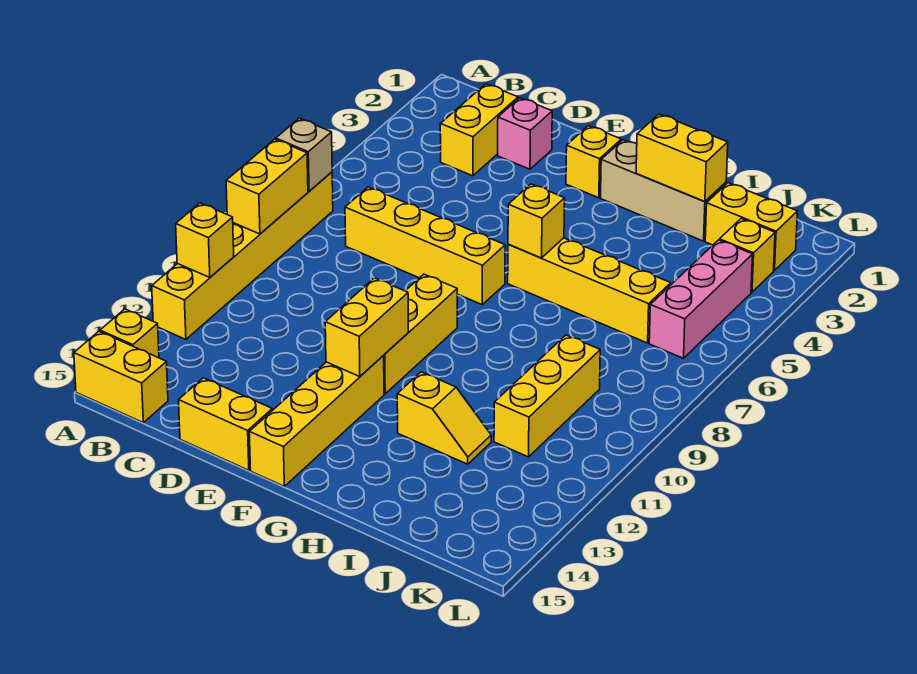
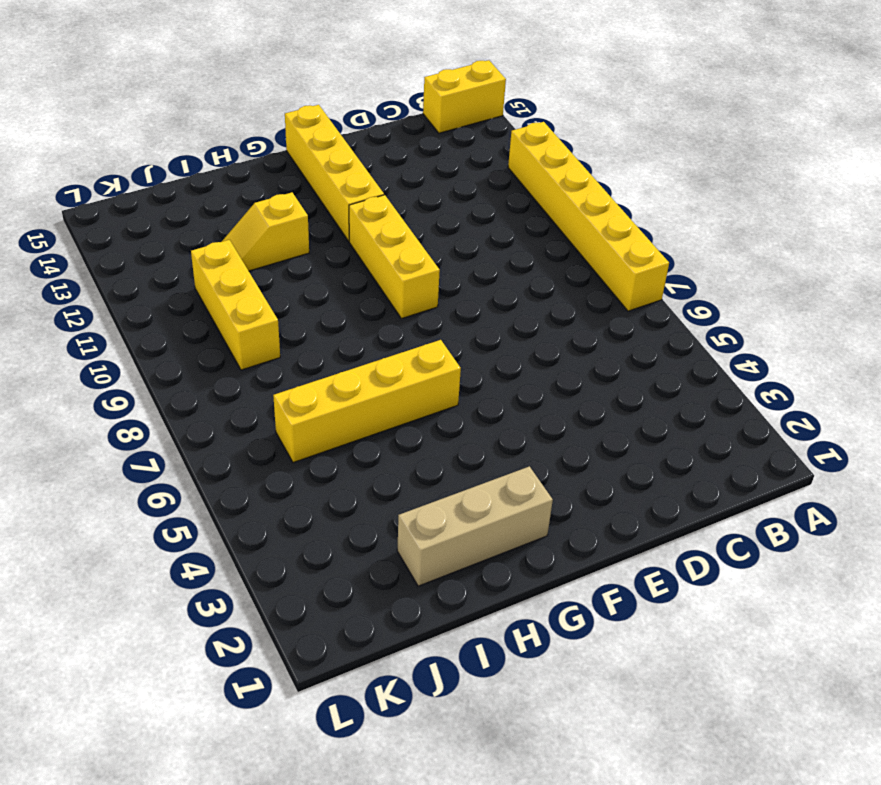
none -> yellow 1x1 brick [100,309,159,358]
none -> yellow 1x2 brick [440,84,518,176]
none -> yellow 1x4 brick [345,187,505,305]

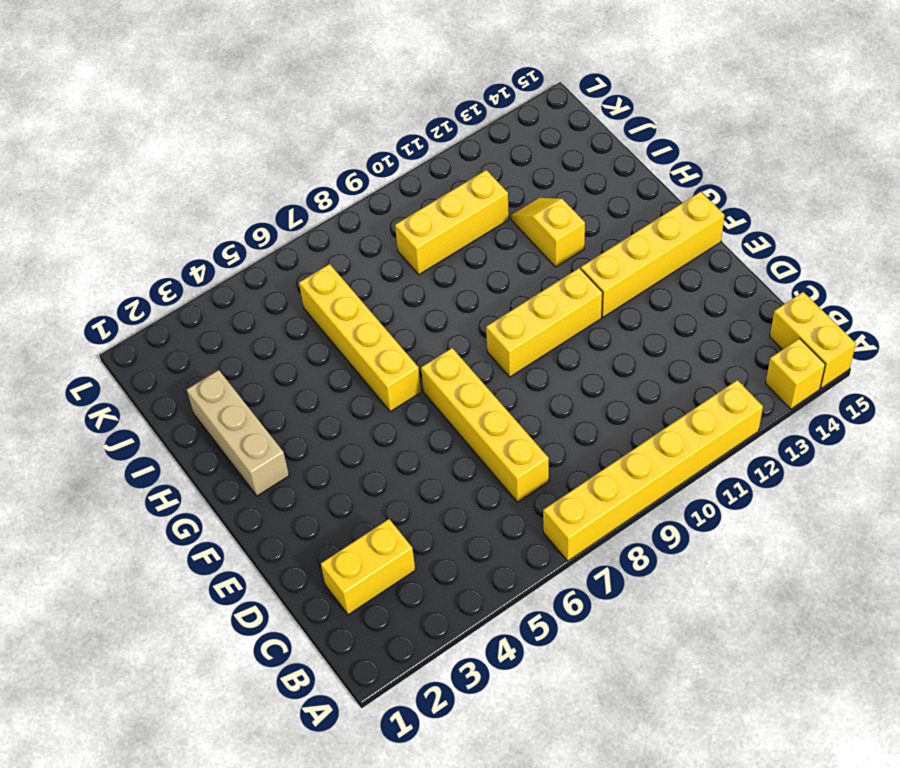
none -> pink 1x1 brick [498,98,552,169]
none -> yellow 1x2 brick [179,378,272,470]
none -> yellow 1x1 brick [566,126,621,198]

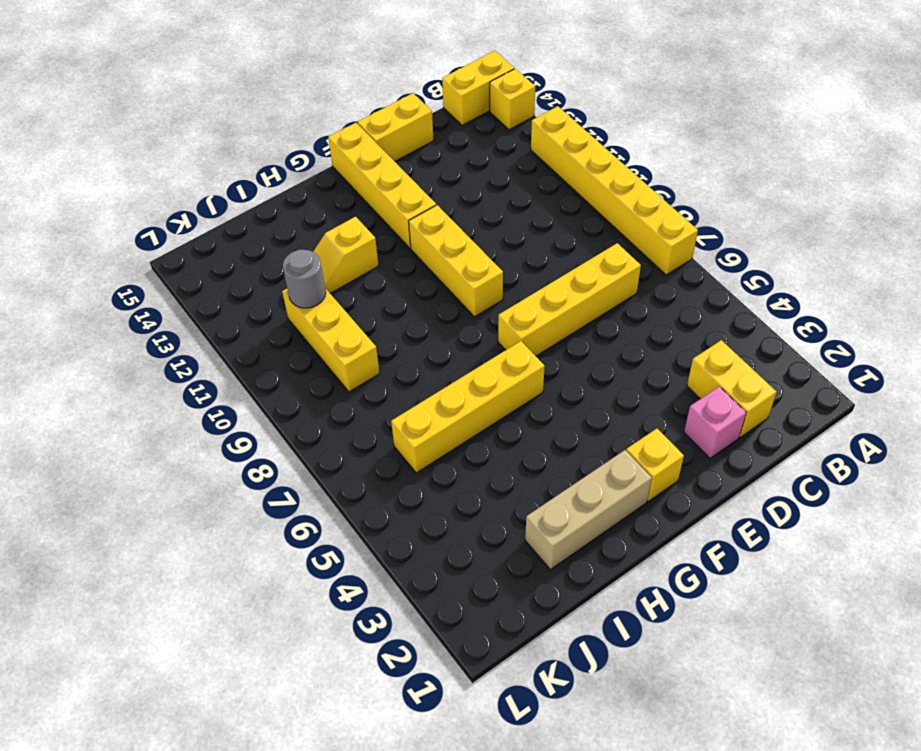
grey 1x1 round brick [283,250,326,308] -> none
none -> yellow 1x2 brick [705,183,797,271]
none -> yellow 1x1 brick [720,219,775,292]
none -> pink 1x3 brick [649,240,753,358]

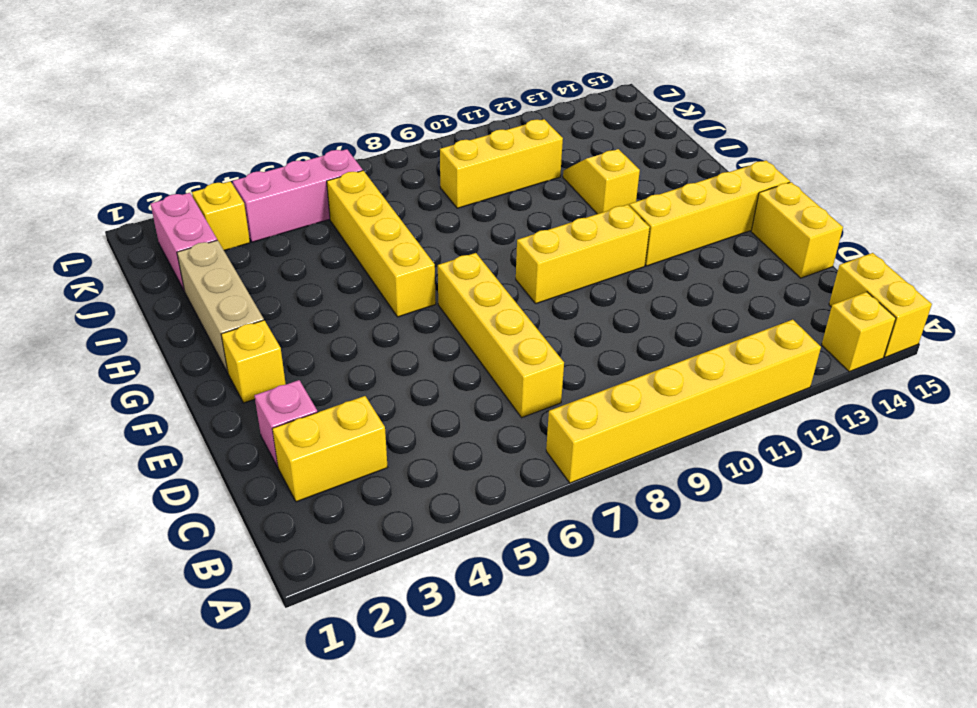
pink 1x2 brick [151,193,217,290] -> yellow 1x2 brick [705,183,797,271]
none -> tan 1x1 brick [276,118,332,191]
none -> yellow 1x2 brick [226,139,308,234]
none -> yellow 1x1 brick [176,203,234,277]

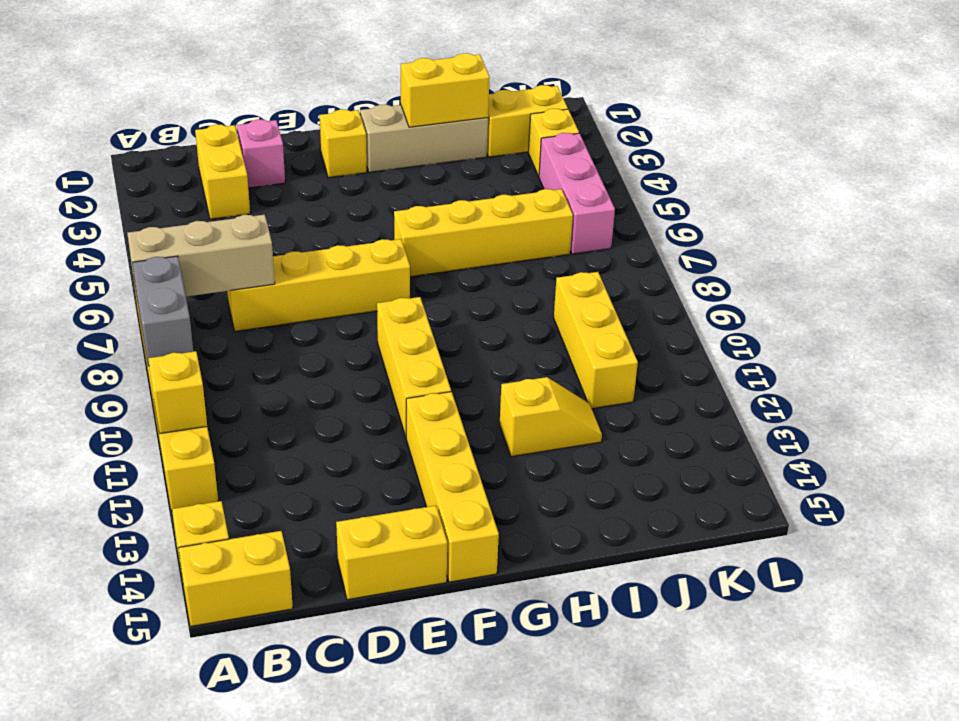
tan 1x3 brick [127,215,275,297] -> tan 1x1 brick [276,118,332,191]
grey 1x2 brick [132,256,193,366] -> yellow 1x2 brick [226,139,308,234]
none -> yellow 1x2 brick [325,278,408,377]
none -> yellow 1x1 brick [508,184,565,258]

